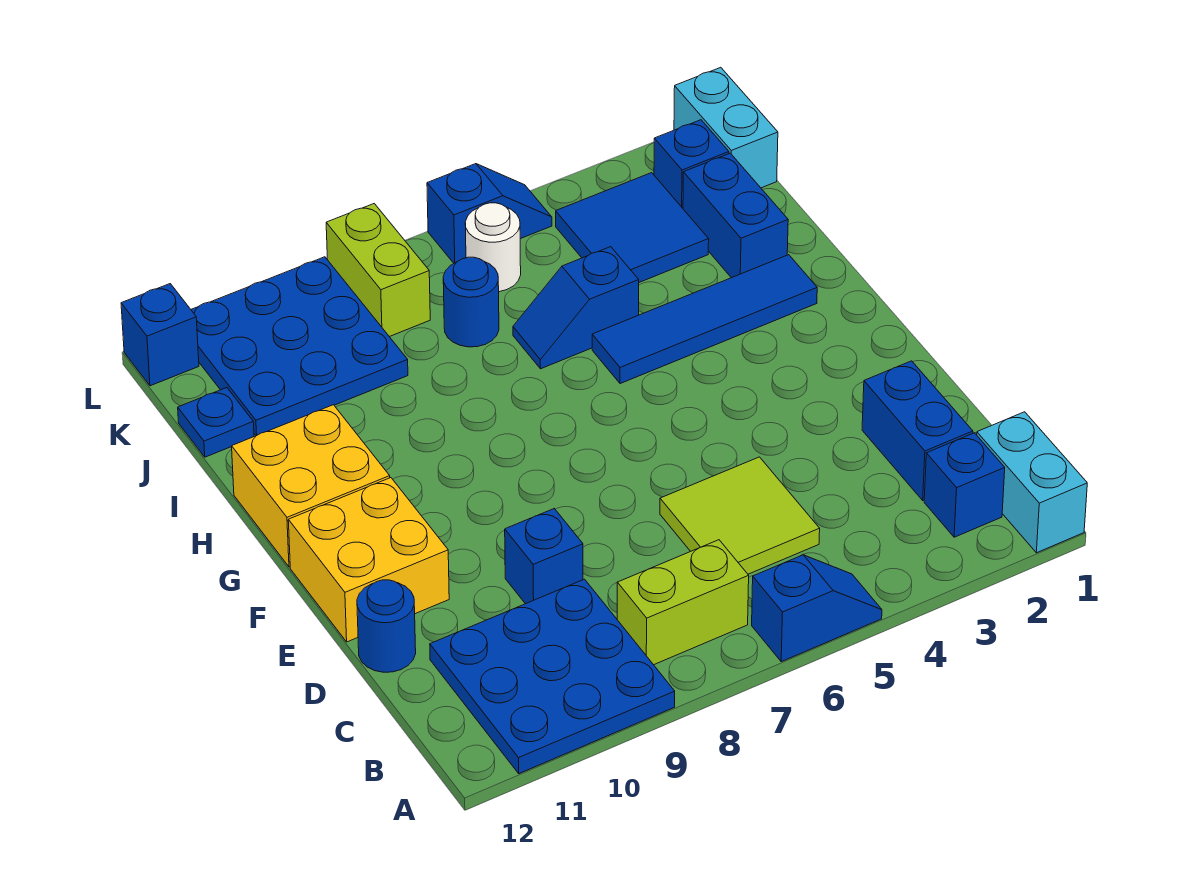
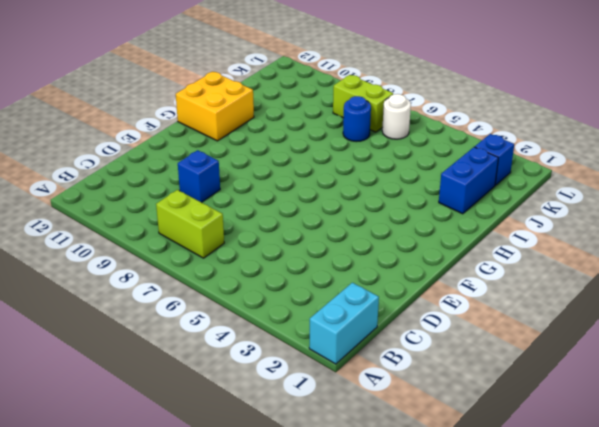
lime 1x2 brick [333,75,393,132] -> lime 1x2 brick turned to [326,204,430,337]
none -> blue 1x2 slope [752,555,882,662]
none -> blue 3x3 plate [430,579,675,774]
none -> blue 1x1 brick [924,433,1005,537]

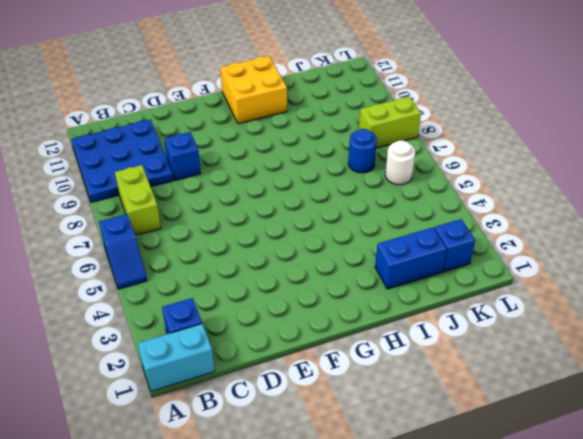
none -> blue 1x2 brick [862,361,973,500]
none -> lime 2x2 tile [660,457,820,574]
none -> blue 1x1 round brick [357,580,416,672]

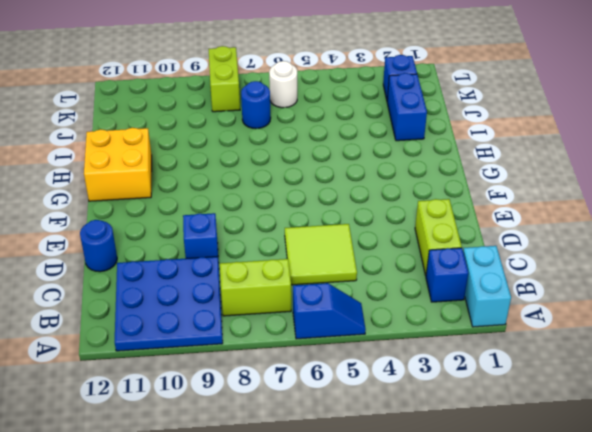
lime 1x2 brick [415,199,462,275] -> blue 1x2 brick [862,361,973,500]
none -> yellow 2x2 brick [288,478,449,642]
none -> blue 1x4 tile [592,255,817,384]
none -> blue 1x2 slope [513,247,639,369]

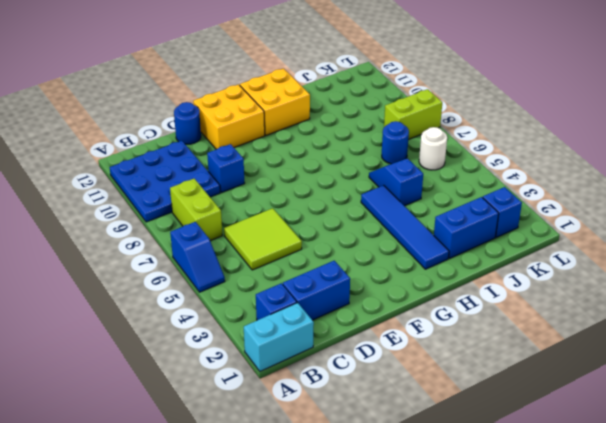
none -> blue 2x2 tile [556,173,709,282]
none -> blue 3x3 plate [191,257,408,436]
none -> blue 1x1 plate [178,388,254,457]

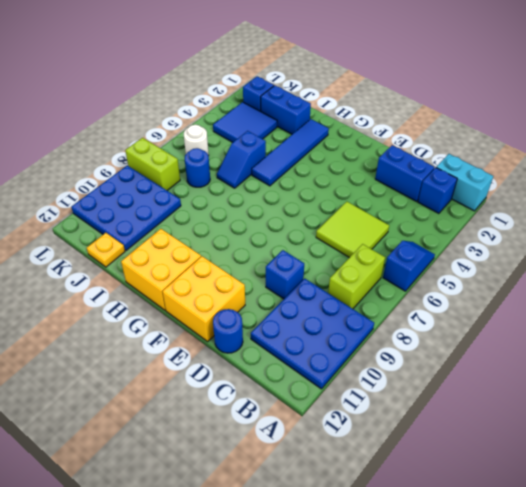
yellow 1x1 plate [87,233,125,267] -> blue 1x1 plate [178,388,254,457]
none -> cyan 1x2 brick [674,67,778,188]
none -> blue 1x2 slope [427,164,552,263]
none -> blue 1x1 brick [121,284,199,386]

